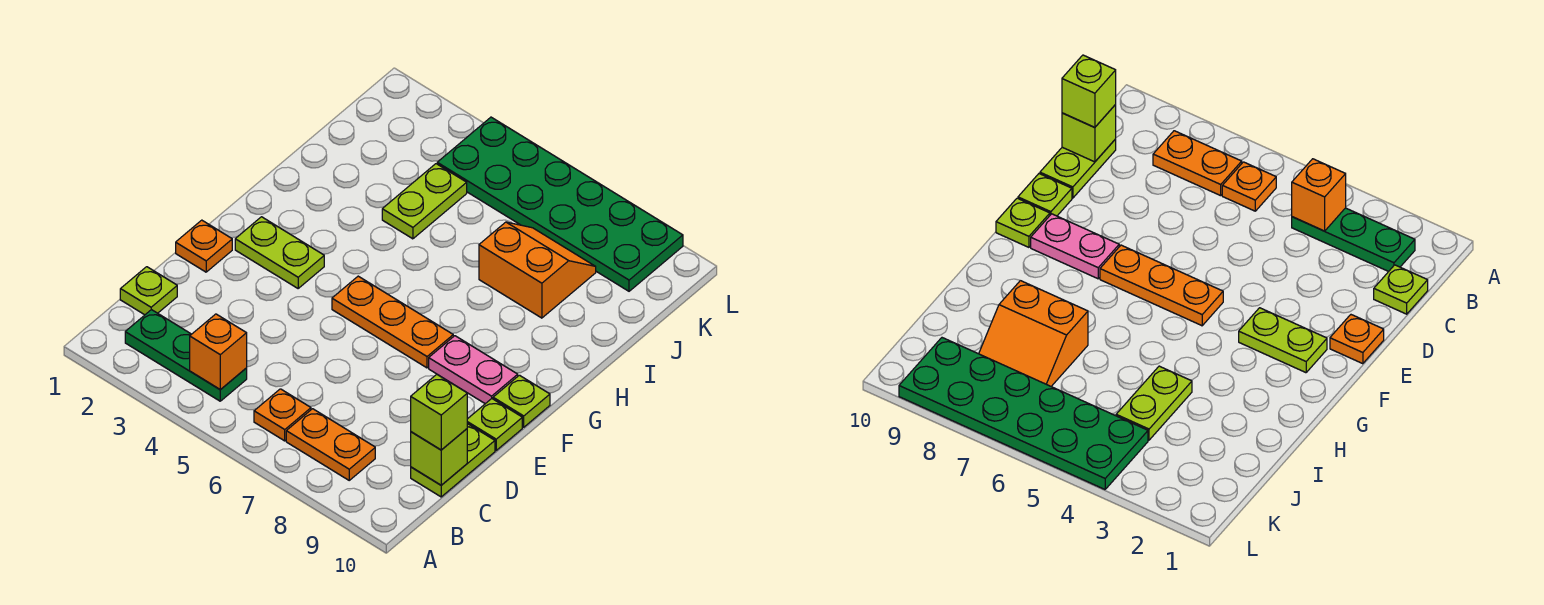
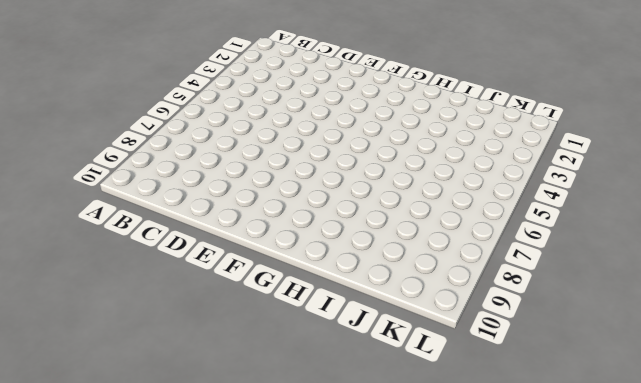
none -> green 1x3 plate [125,310,247,401]
none -> orange 1x1 plate [254,389,311,441]
none -> orange 1x2 plate [286,409,375,480]

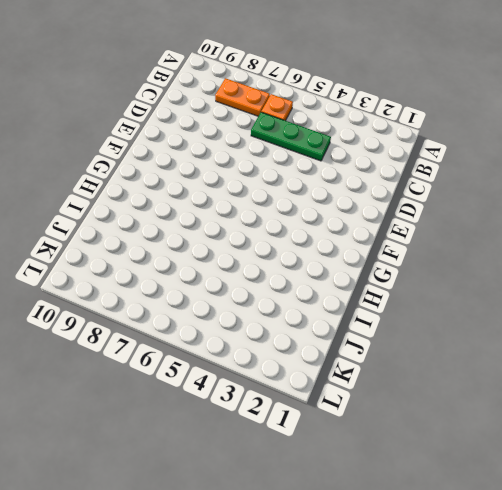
green 1x3 plate [251,112,331,161] -> green 1x3 plate moved to [125,310,247,401]
none -> lime 1x1 plate [120,267,177,315]
none -> lime 1x2 plate [411,424,495,497]
none -> orange 1x1 plate [176,220,232,272]

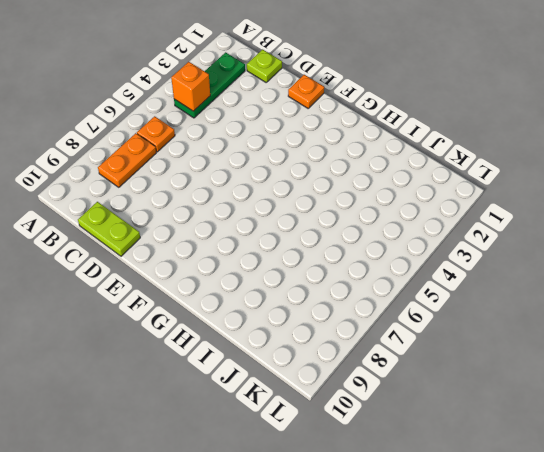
none -> lime 1x1 plate [467,399,522,450]
none -> lime 1x2 plate [235,217,324,288]
none -> orange 1x3 plate [332,276,453,368]

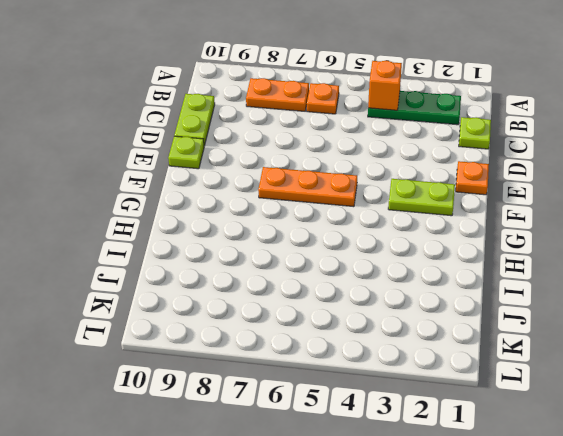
none -> pink 1x2 plate [429,336,518,404]
none -> lime 1x1 plate [493,375,550,427]
none -> lime 1x2 plate [382,164,467,239]

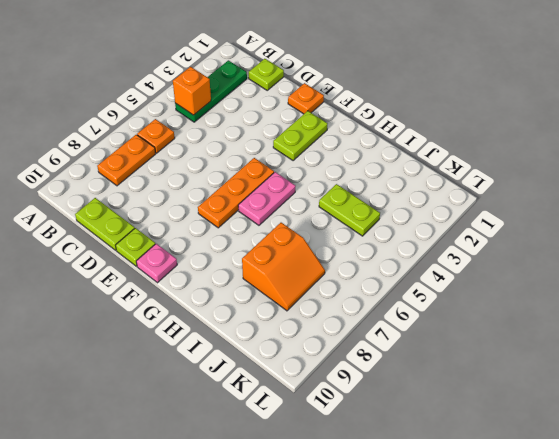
pink 1x1 plate [136,244,177,283] -> lime 1x1 plate [493,375,550,427]
pink 1x2 plate [238,172,295,225] -> pink 1x2 plate moved to [429,336,518,404]
none -> green 2x6 plate [437,117,683,291]
none -> lime 1x1 brick [411,429,467,485]
none -> lime 1x1 brick [411,374,467,450]

